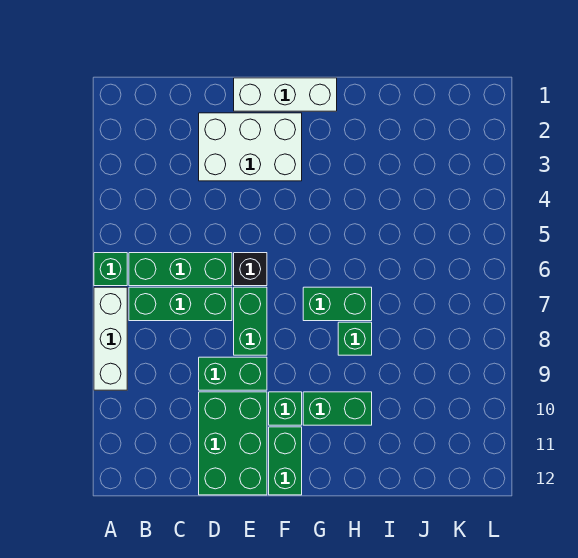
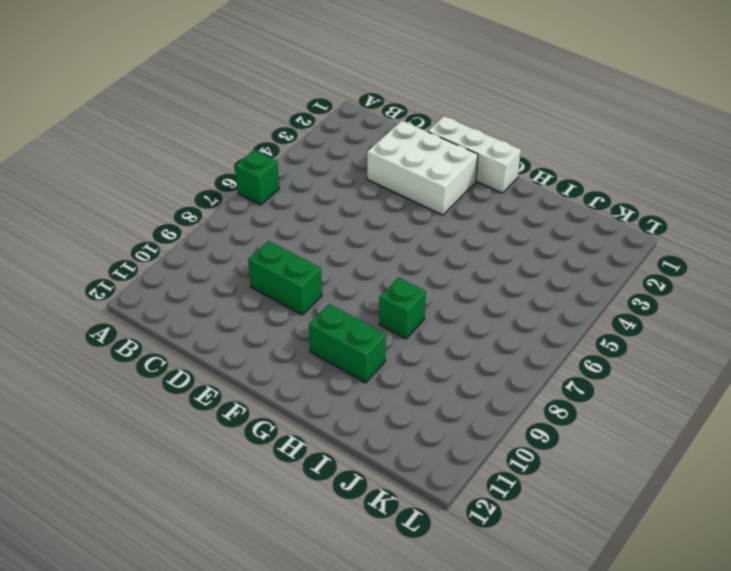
none -> white 1x3 brick [94,287,127,390]
none -> green 1x3 brick [129,253,232,286]
none -> green 1x3 brick [129,287,232,321]

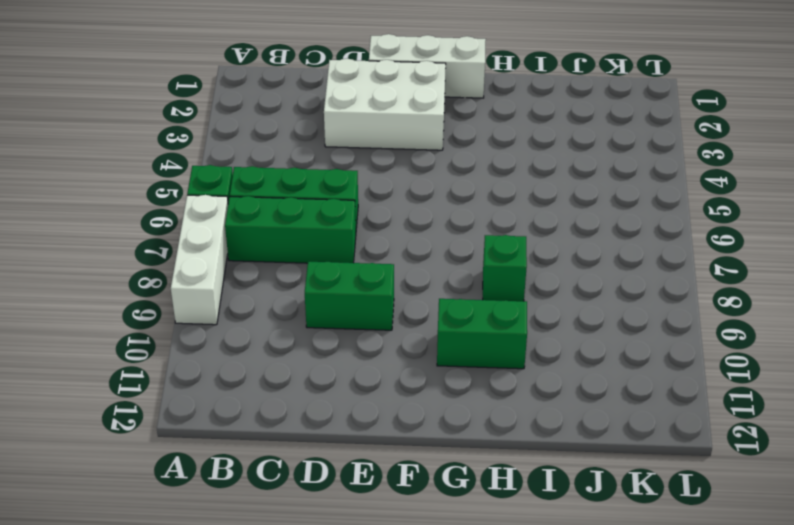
none -> green 2x3 brick [199,392,267,495]
none -> black 1x1 brick [234,253,267,286]
none -> green 1x2 brick [234,287,267,355]

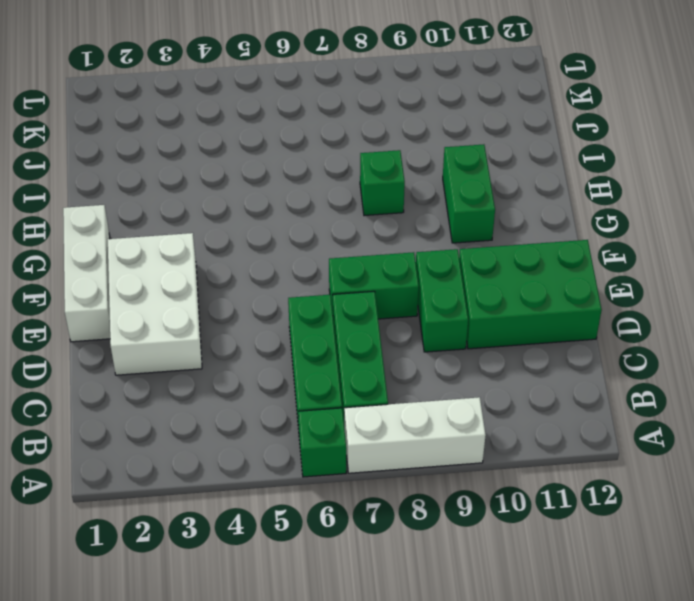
none -> black 1x1 brick [234,253,267,286]
none -> green 1x1 brick [269,392,302,425]
none -> green 1x2 brick [269,427,302,495]

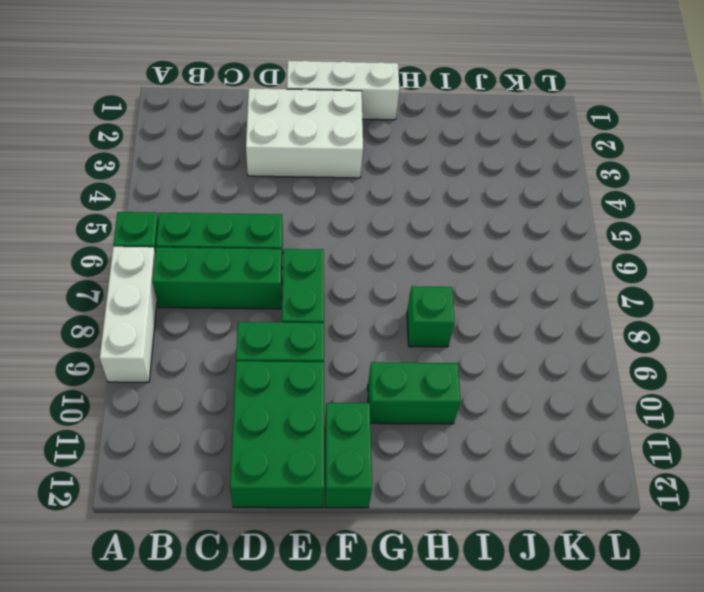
none -> black 1x1 brick [234,253,267,286]
none -> green 1x1 brick [269,392,302,425]
none -> green 1x2 brick [303,287,372,321]

